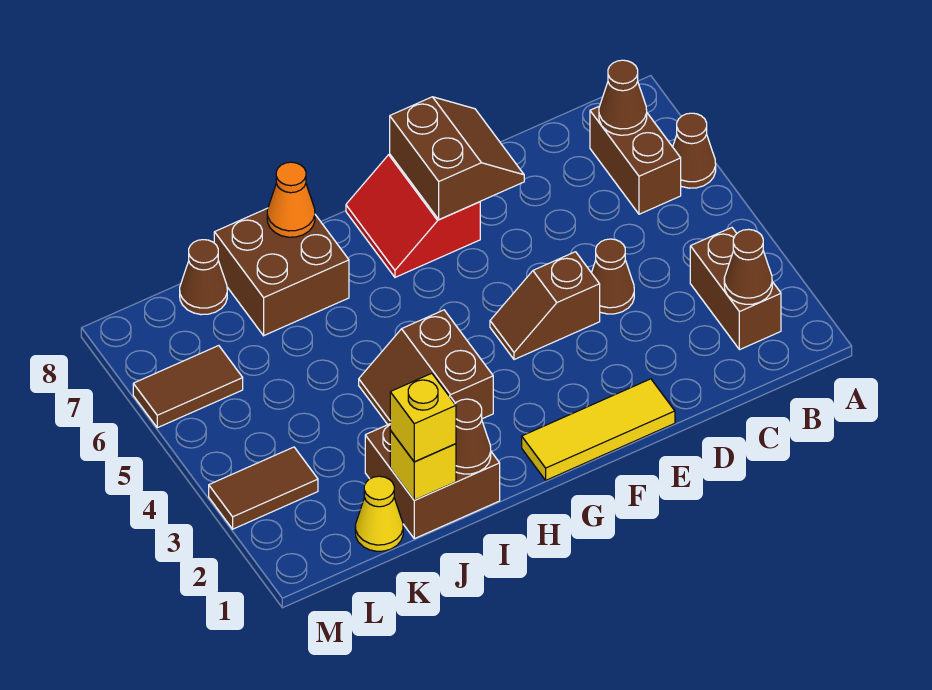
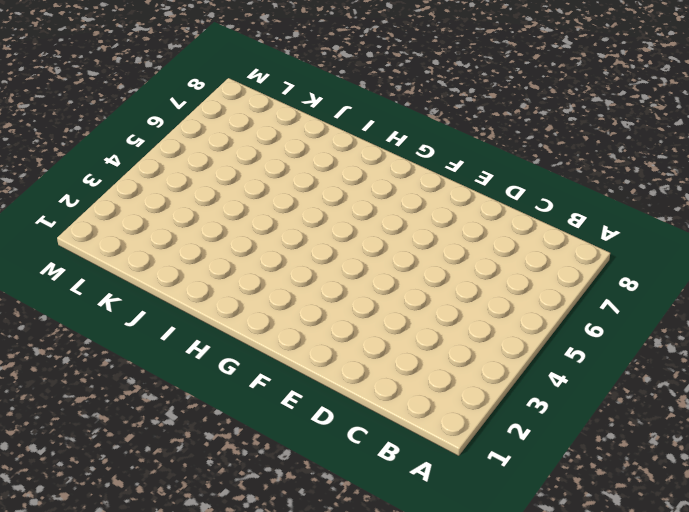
none -> brown 1x1 cone [673,113,716,188]
none -> brown 1x2 brick [690,228,781,350]
none -> brown 1x2 brick [590,106,681,214]

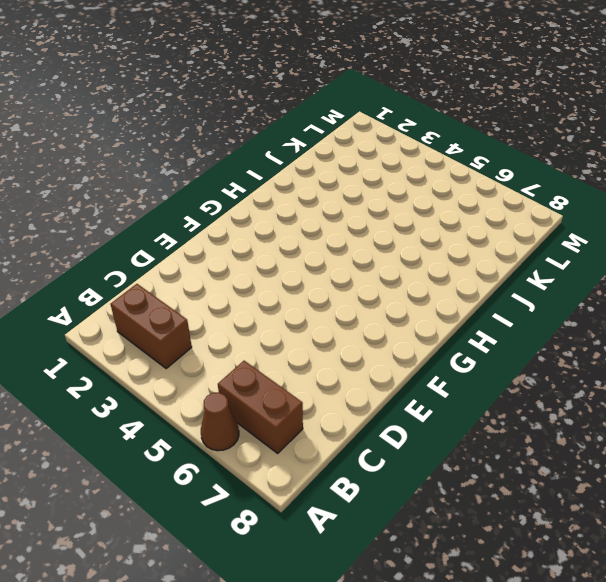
none -> brown 1x1 cone [591,239,634,314]
none -> yellow 1x3 tile [522,379,675,480]
none -> brown 1x2 slope [490,252,600,360]

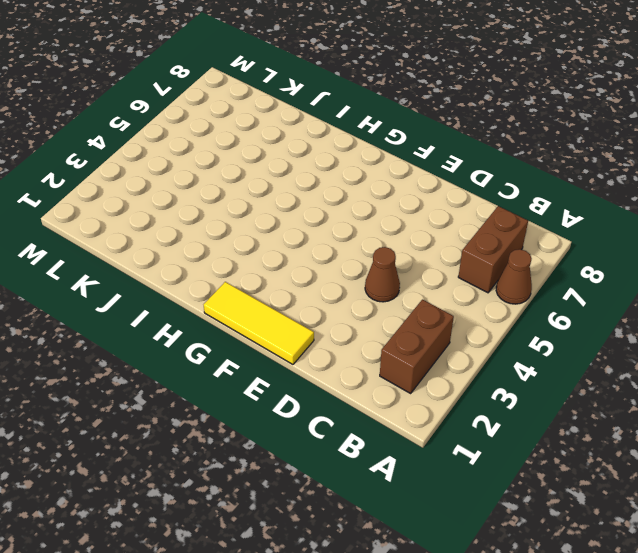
none -> brown 1x2 slope [490,252,600,360]
none -> red 2x2 slope [346,154,480,277]
none -> brown 2x2 slope [359,310,493,424]

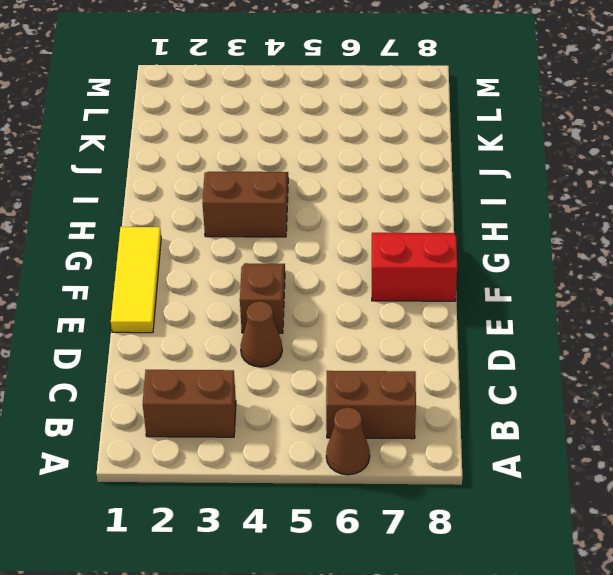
none -> brown 2x2 brick [365,397,500,539]
none -> brown 2x2 brick [214,208,349,336]
none -> yellow 1x1 cone [355,476,403,551]

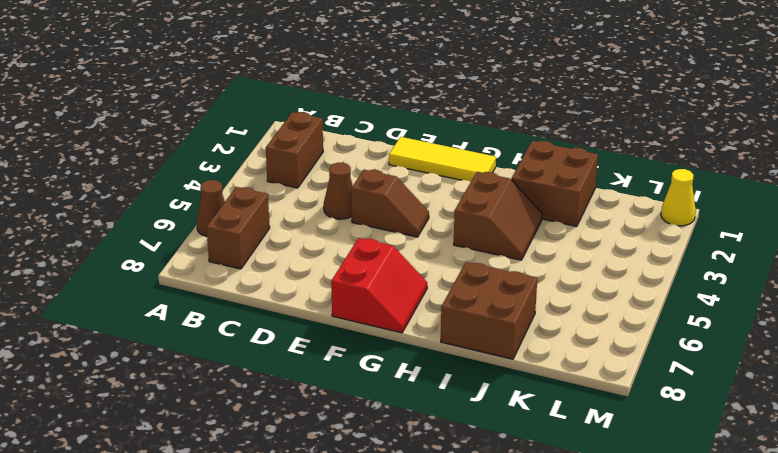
yellow 1x1 cone [661,169,696,226] -> yellow 1x1 cone moved to [355,476,403,551]
none -> brown 1x1 cone [180,240,227,315]
none -> brown 1x2 tile [209,447,318,529]
none -> brown 1x2 tile [133,346,243,428]

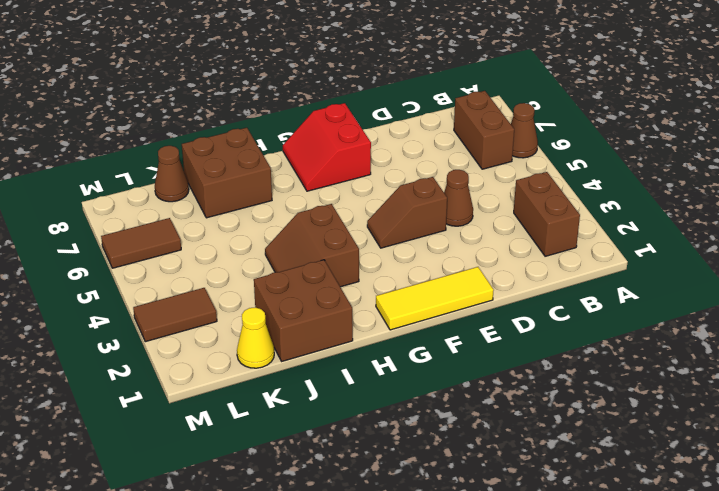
none -> brown 1x1 cone [724,229,772,304]
none -> brown 1x1 cone [599,60,647,135]
none -> brown 2x2 slope [390,97,524,220]

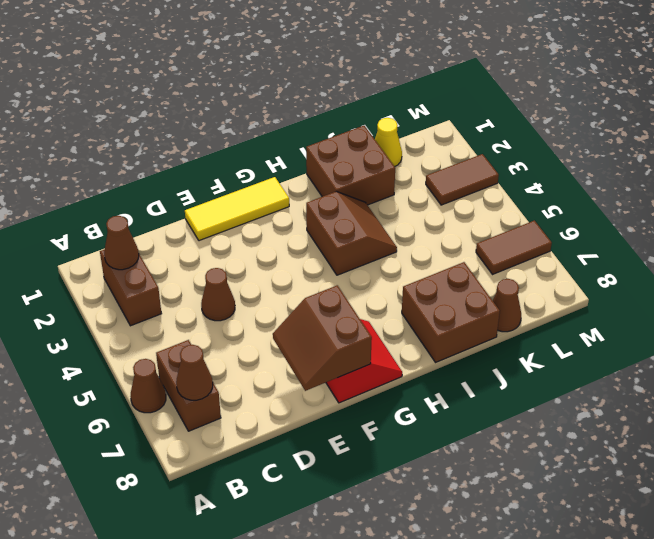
none -> brown 1x2 slope [490,252,600,360]
none -> brown 1x1 cone [455,399,491,474]
none -> orange 1x1 cone [267,162,315,237]

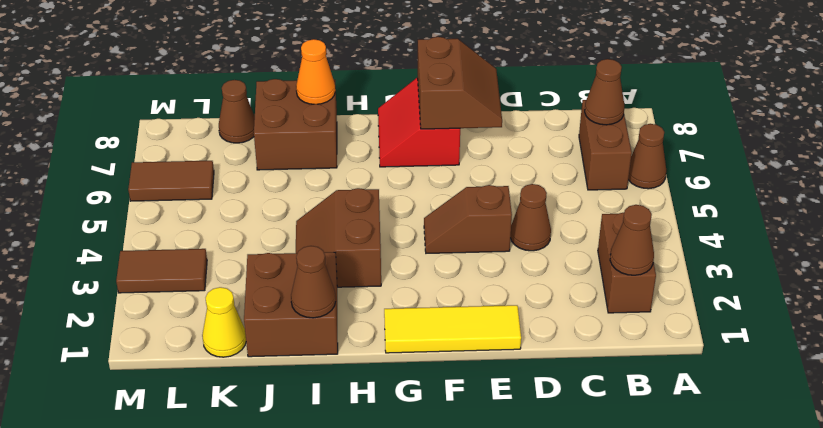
none -> yellow 1x1 brick [390,430,456,500]
none -> yellow 1x1 brick [390,373,456,462]

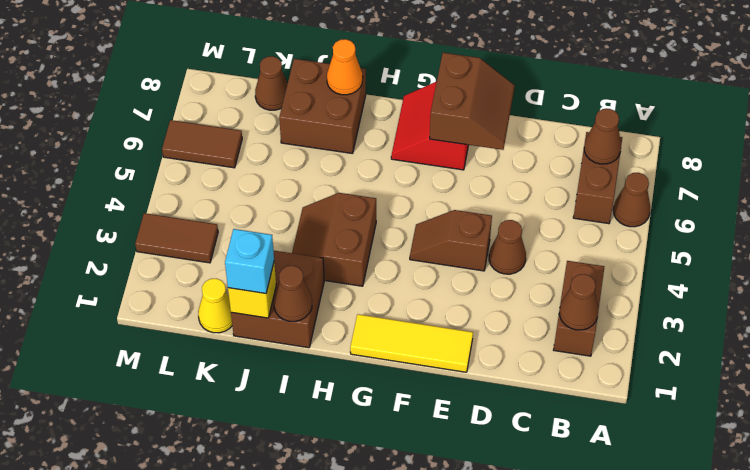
cyan 1x1 brick [225,229,274,293] -> yellow 1x1 brick [390,373,456,462]

